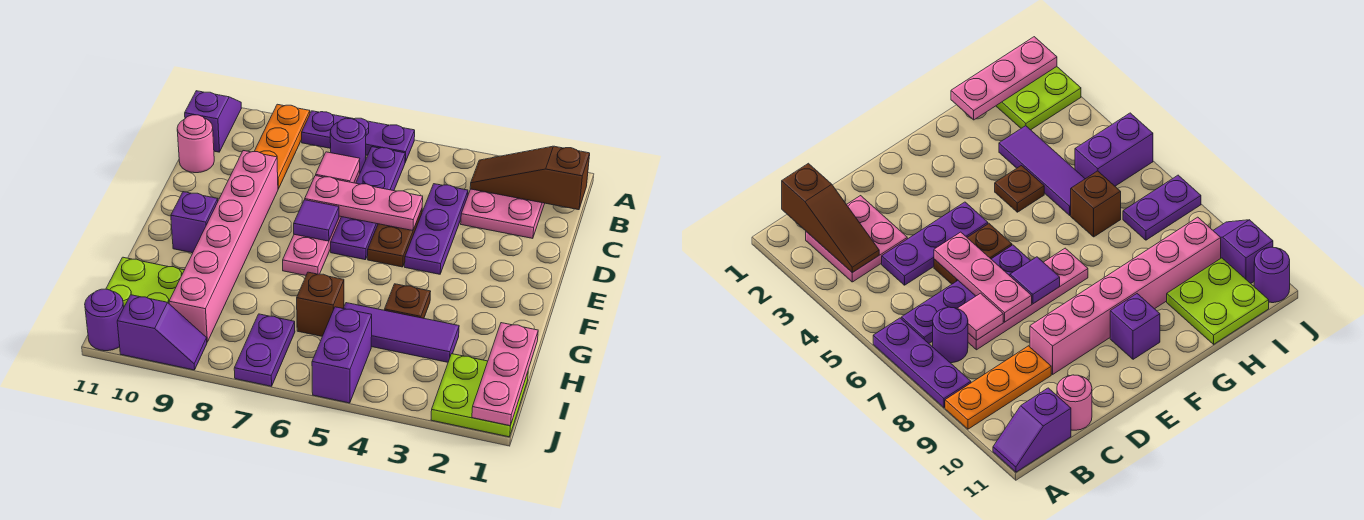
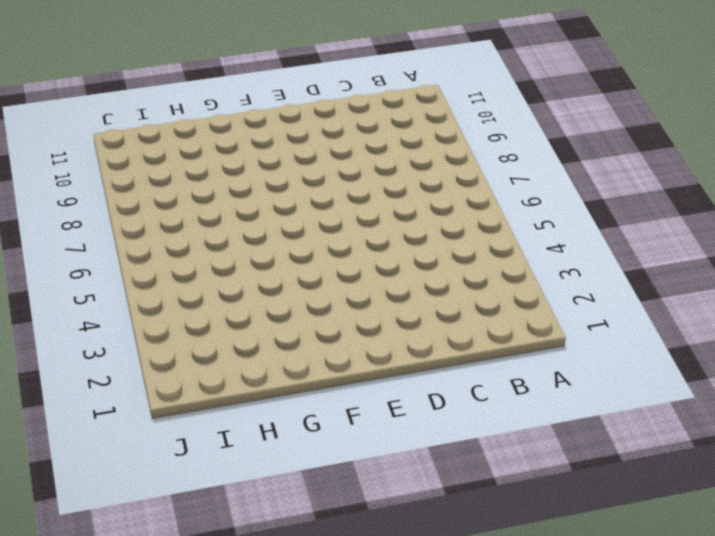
none -> purple 1x3 plate [302,111,415,162]
none -> orange 1x3 plate [254,104,310,189]
none -> purple 1x2 slope [185,91,241,152]

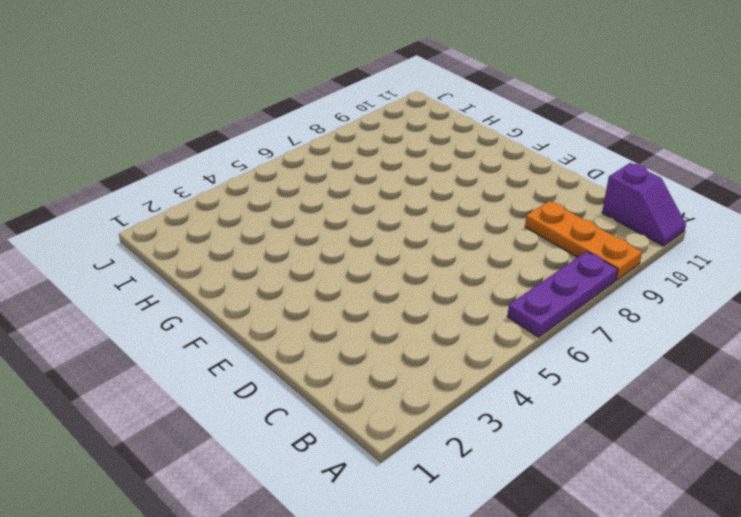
none -> pink 2x2 plate [461,189,545,238]
none -> purple 1x4 plate [331,147,405,260]
none -> purple 1x1 round brick [330,118,366,172]

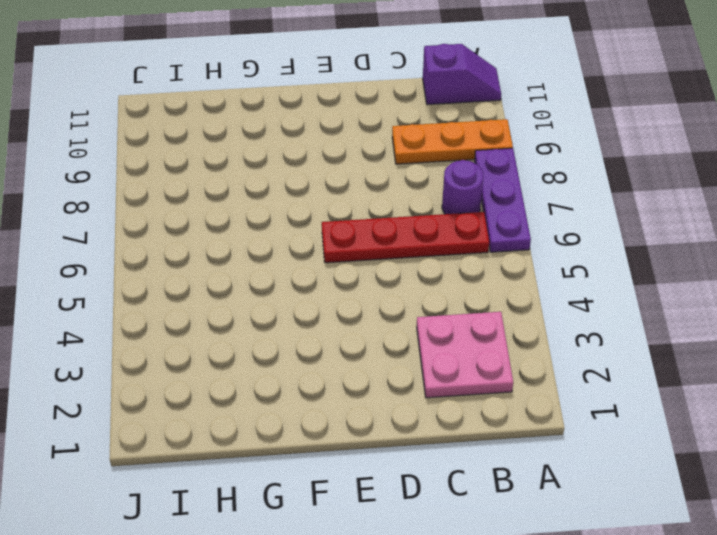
red 1x4 plate [322,212,489,263] -> purple 1x4 plate [331,147,405,260]
none -> purple 1x3 plate [405,184,468,274]
none -> pink 1x4 plate [283,170,360,275]
none -> pink 1x1 round brick [177,115,214,173]

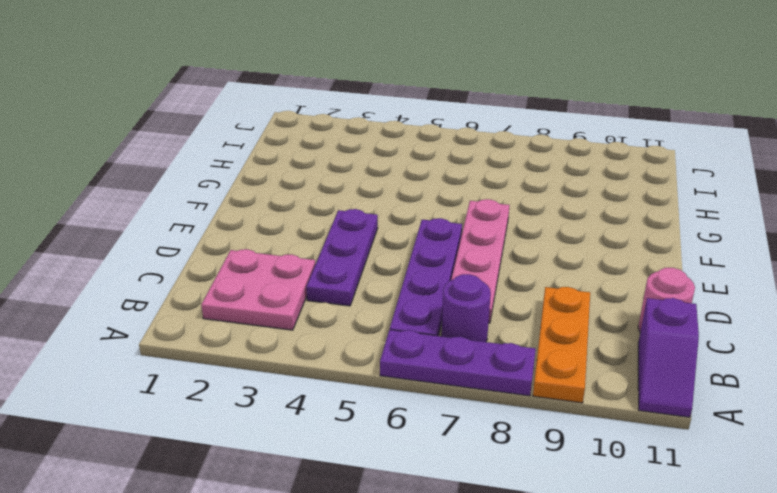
none -> brown 1x2 plate [368,209,422,267]
none -> pink 1x6 brick [169,151,278,342]
none -> purple 1x1 brick [171,192,218,253]

